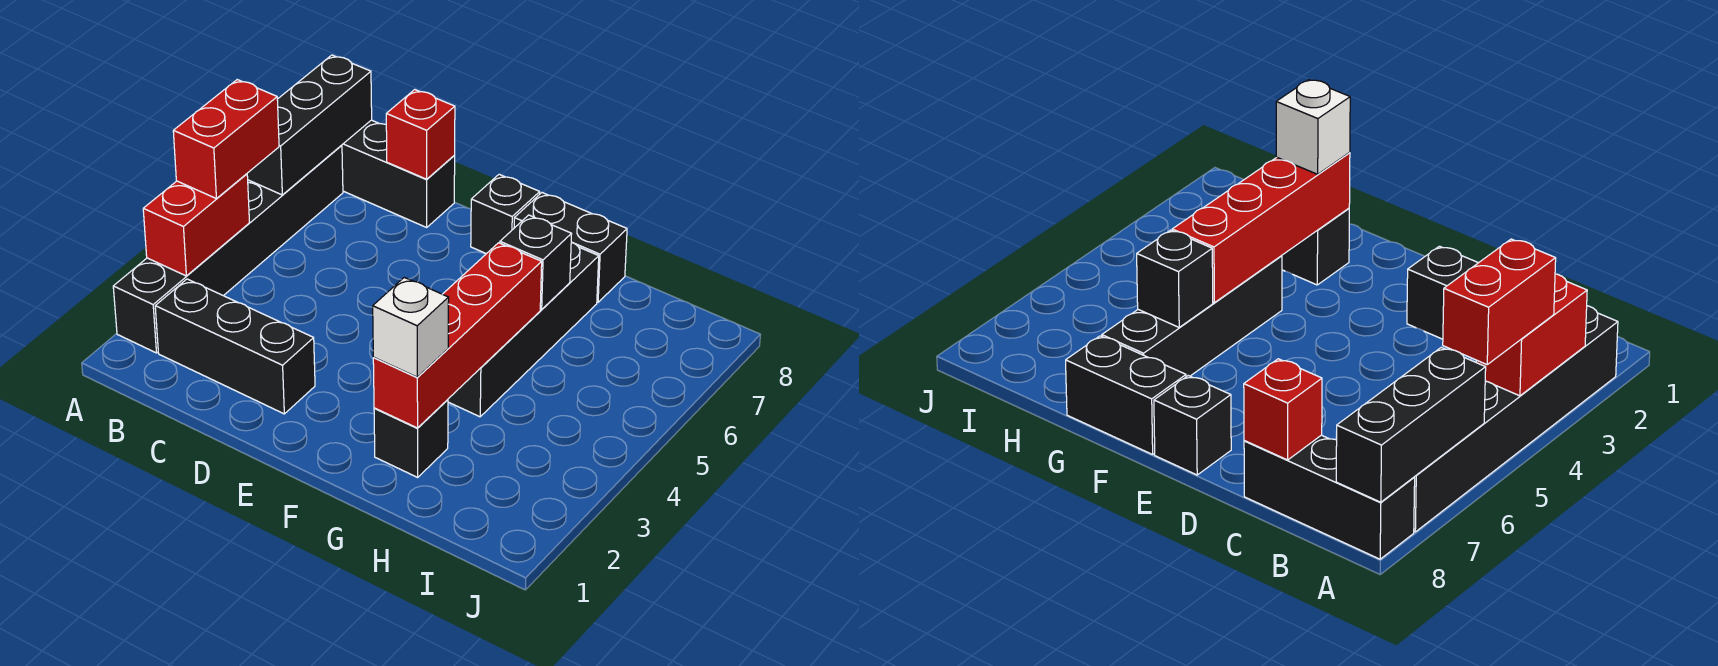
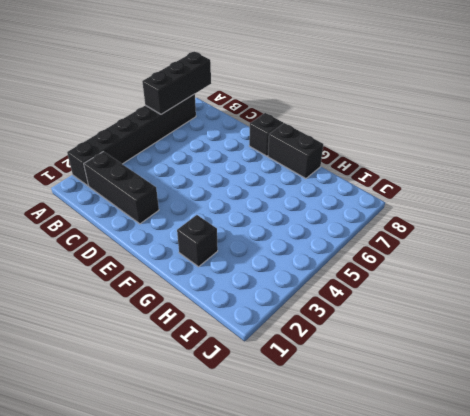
none -> black 1x3 brick [342,120,455,227]
none -> black 1x4 brick [448,242,599,417]
none -> red 1x2 brick [143,174,250,276]

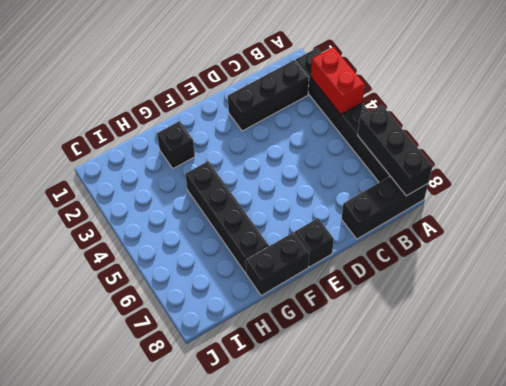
none -> red 1x1 brick [386,90,455,179]
none -> red 1x4 brick [373,243,542,428]
none -> black 1x1 brick [500,215,571,309]

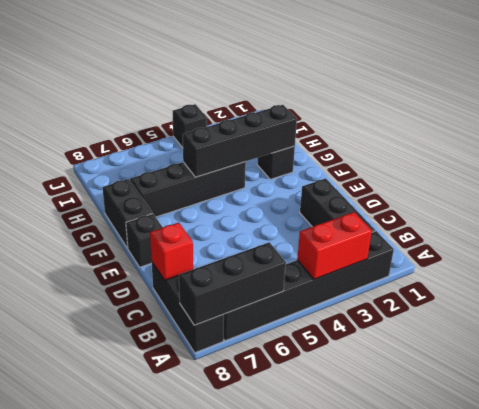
black 1x4 brick [183,105,297,177] -> red 1x4 brick [373,243,542,428]
black 1x1 brick [173,104,207,148] -> black 1x1 brick moved to [500,215,571,309]
none -> red 1x2 brick [173,80,279,198]
none -> white 1x1 brick [373,277,449,377]

